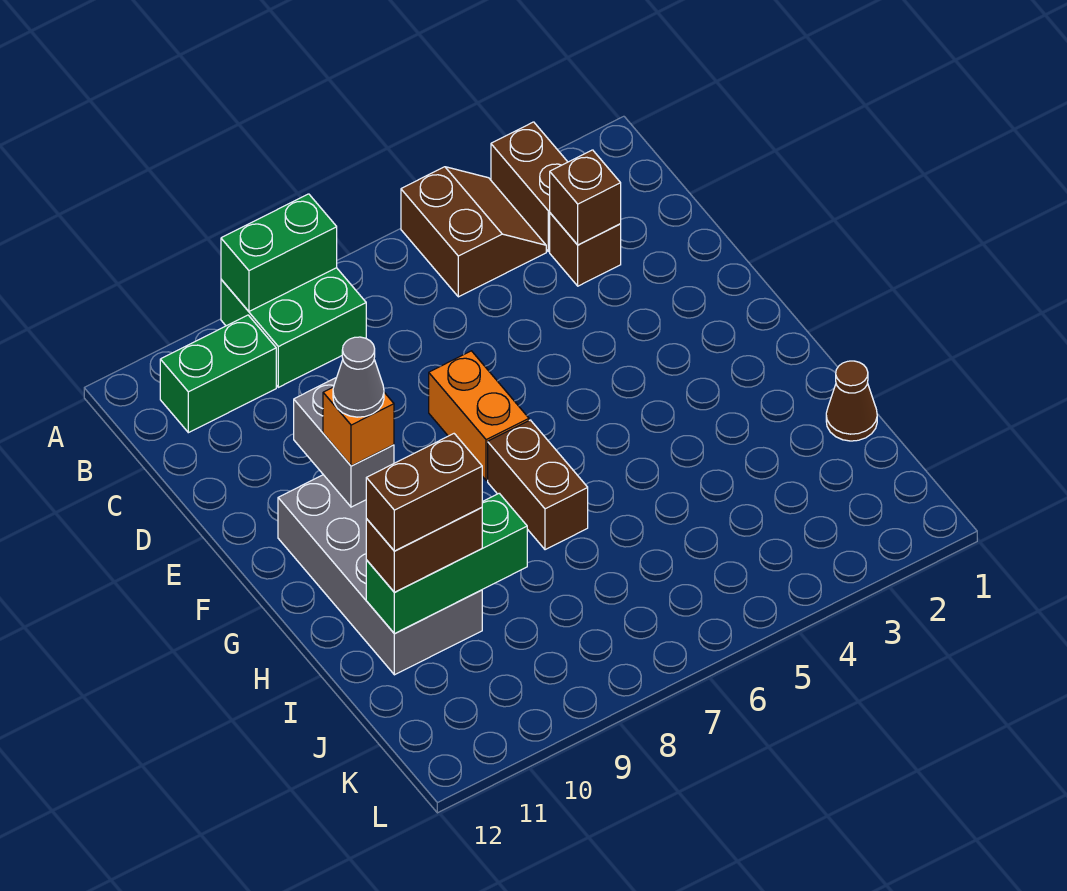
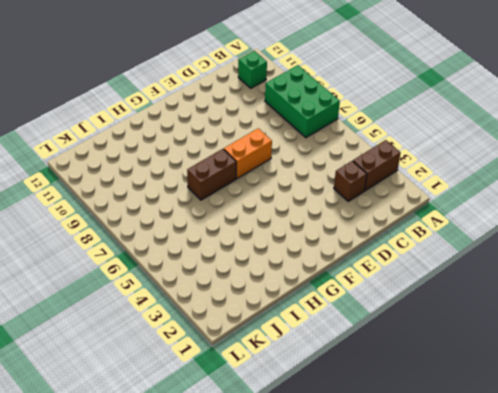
green 2x3 brick [265,65,340,138] -> green 2x2 brick [221,268,366,387]
green 1x1 brick [238,51,267,88] -> green 1x2 brick [160,315,276,433]
none -> brown 2x2 slope [401,167,546,297]
none -> grey 2x4 brick [278,475,482,675]
none -> brown 1x1 cone [826,361,877,441]

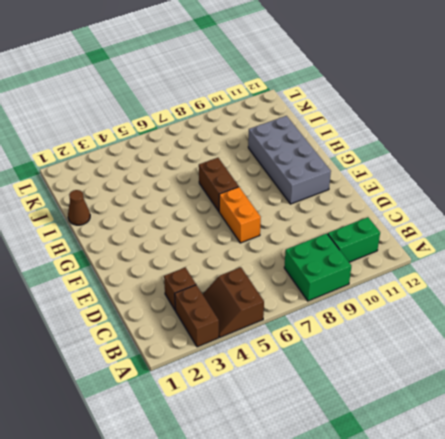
none -> green 1x2 brick [221,194,337,311]
none -> brown 1x1 brick [550,150,621,245]
none -> grey 1x2 brick [294,377,394,507]

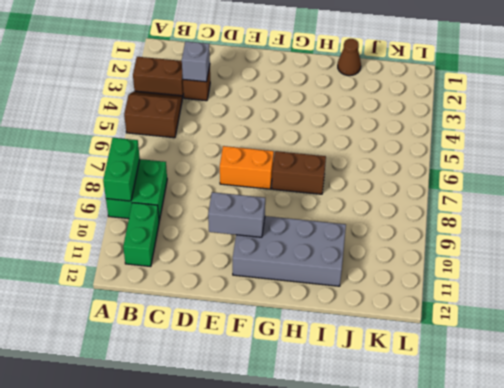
grey 1x1 brick [182,41,210,82] -> brown 1x1 brick [550,150,621,245]
none -> green 1x3 brick [366,493,527,634]
none -> orange 1x1 brick [323,387,394,466]
none -> brown 1x2 brick [366,508,482,592]

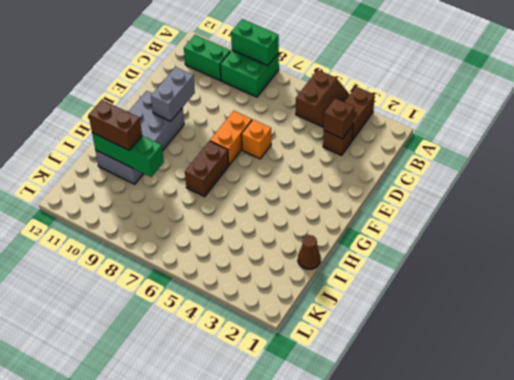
orange 1x1 brick [241,120,271,159] -> orange 1x1 brick moved to [323,387,394,466]
none -> grey 1x1 cone [333,337,384,417]
none -> brown 1x2 brick [366,434,482,551]

